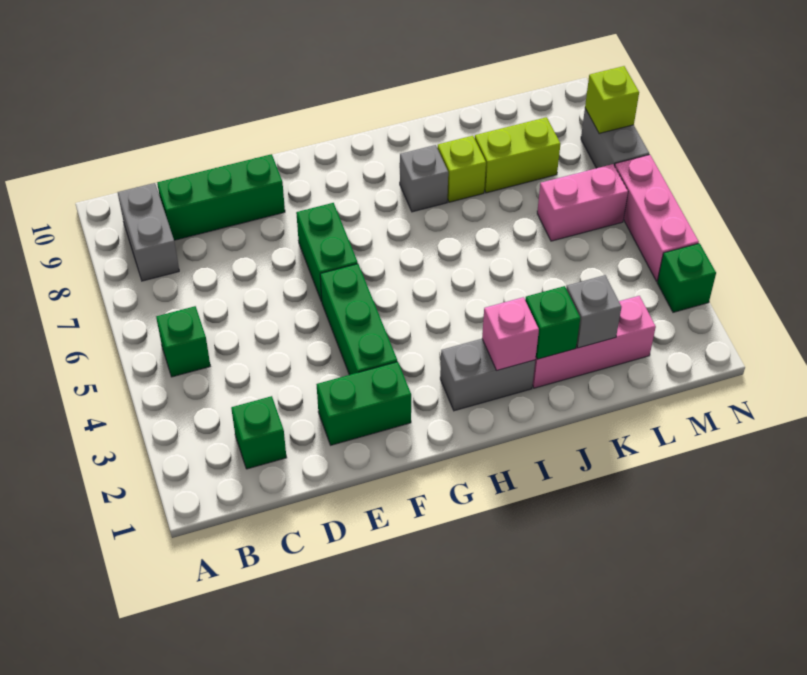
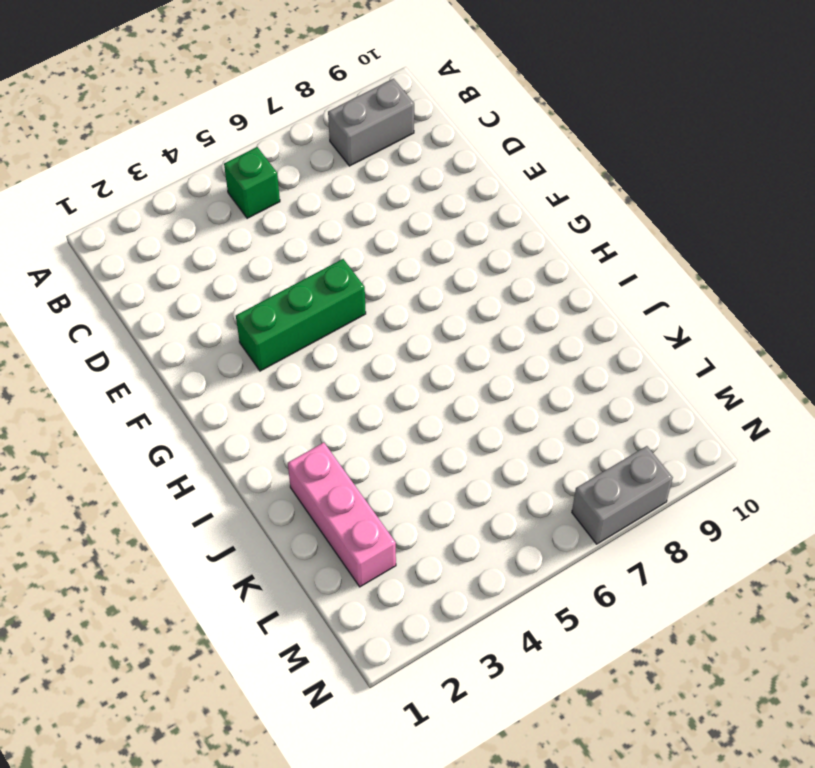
none -> green 1x1 brick [231,396,287,469]
none -> green 1x3 brick [157,154,285,240]
none -> green 1x2 brick [317,362,411,445]

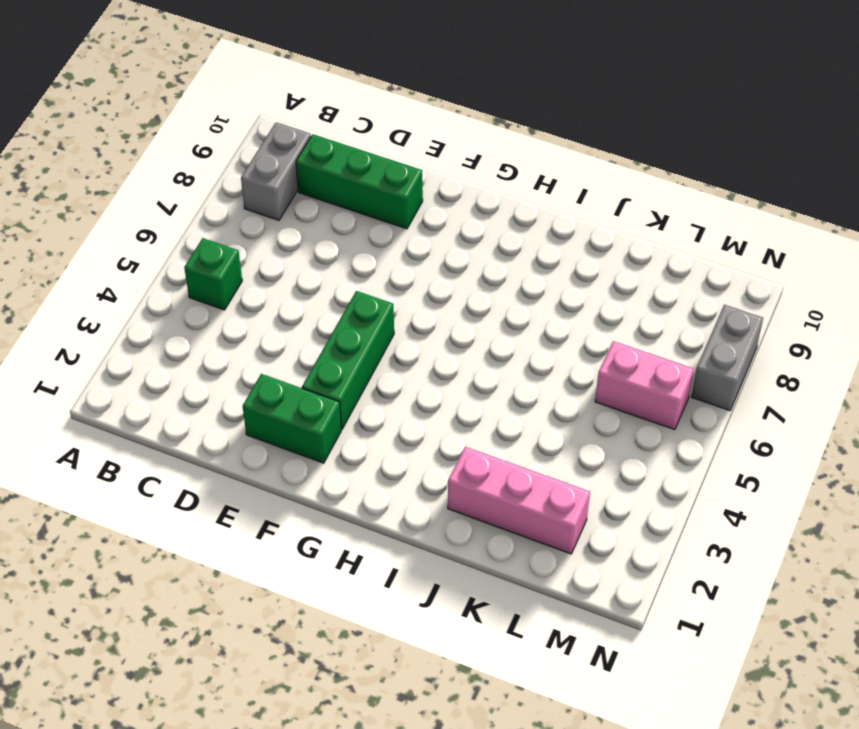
none -> green 1x1 brick [231,396,287,469]
none -> green 1x2 brick [296,203,358,302]
none -> grey 1x2 brick [440,339,535,411]

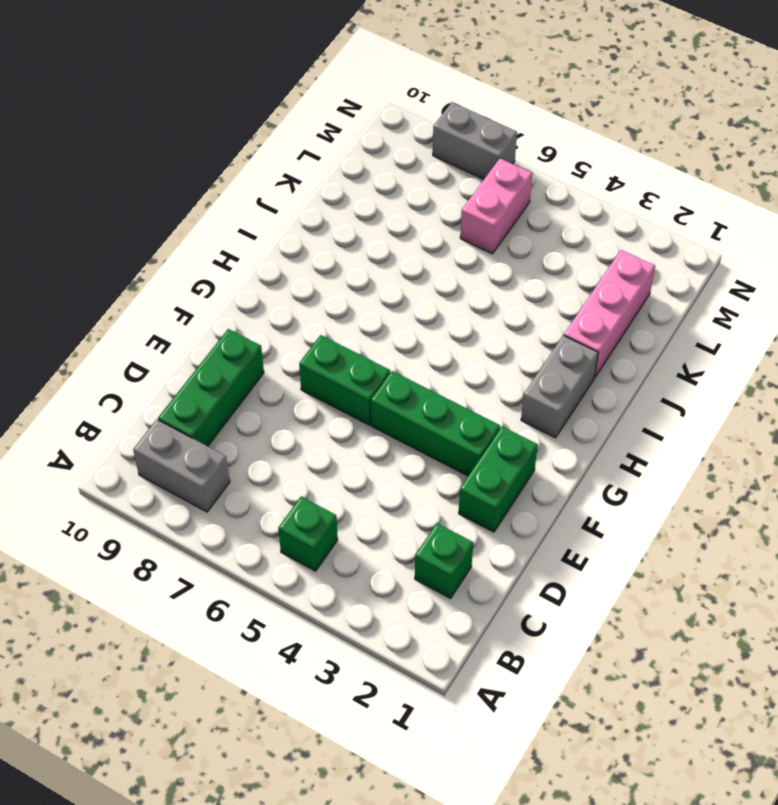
none -> grey 1x1 brick [400,145,448,212]
none -> lime 1x1 brick [437,136,486,202]
none -> lime 1x2 brick [474,117,560,193]

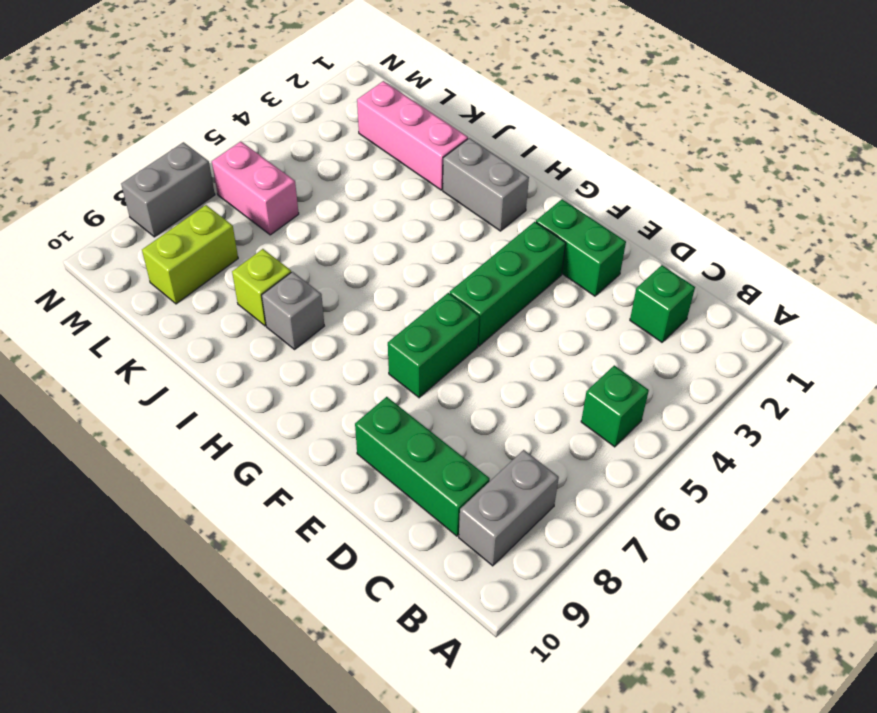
lime 1x2 brick [142,205,238,304] -> lime 1x2 brick turned to [474,117,560,193]
none -> green 1x1 brick [657,243,716,312]
none -> pink 1x3 brick [615,155,699,281]
none -> pink 1x1 brick [482,297,539,370]

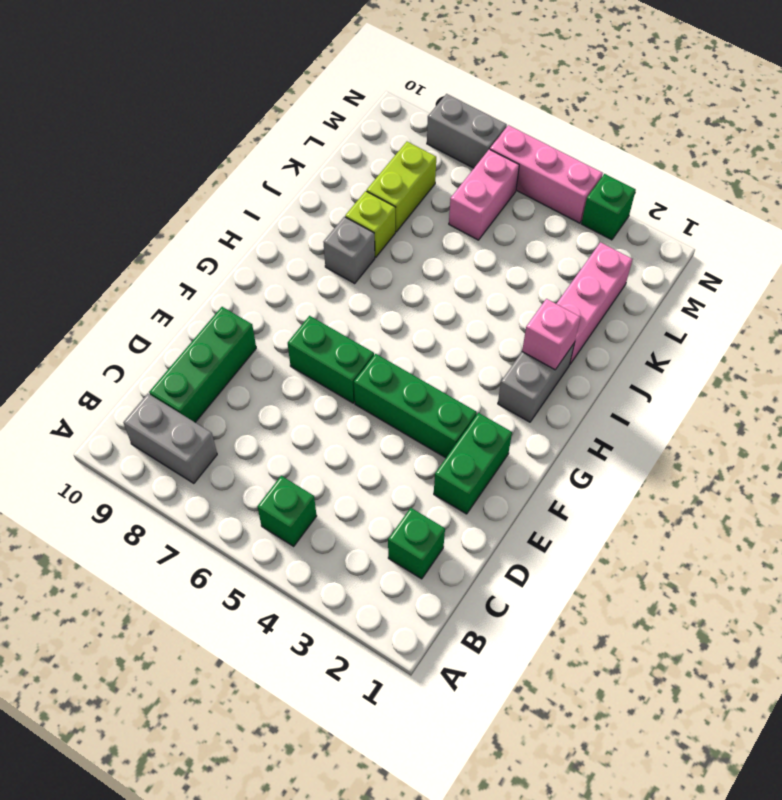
none -> green 1x1 brick [525,286,580,359]
none -> grey 1x1 brick [566,275,621,348]
none -> lime 1x1 brick [585,66,639,133]

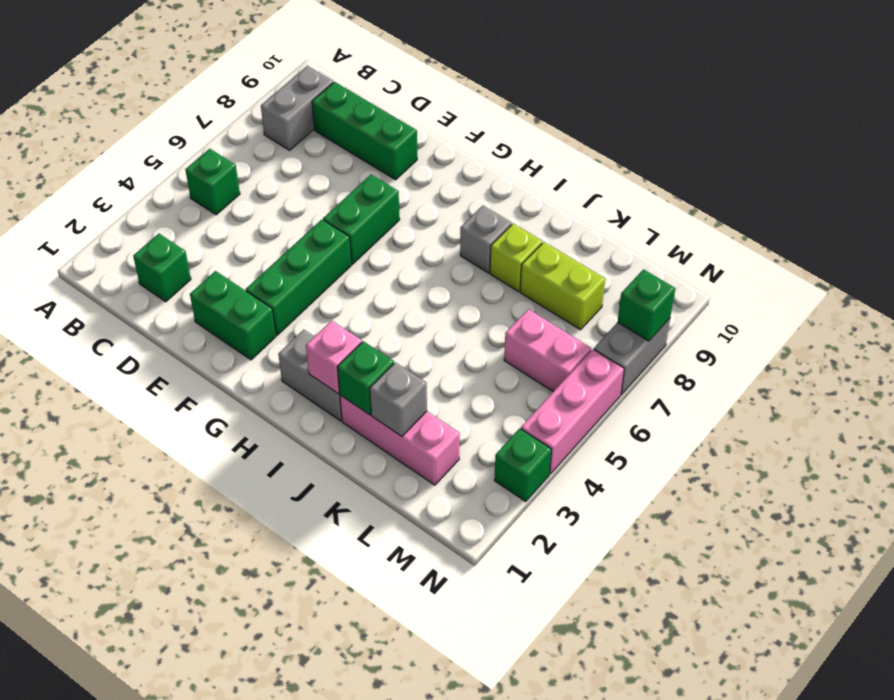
green 1x1 brick [618,269,675,341] -> lime 1x1 brick [585,66,639,133]

